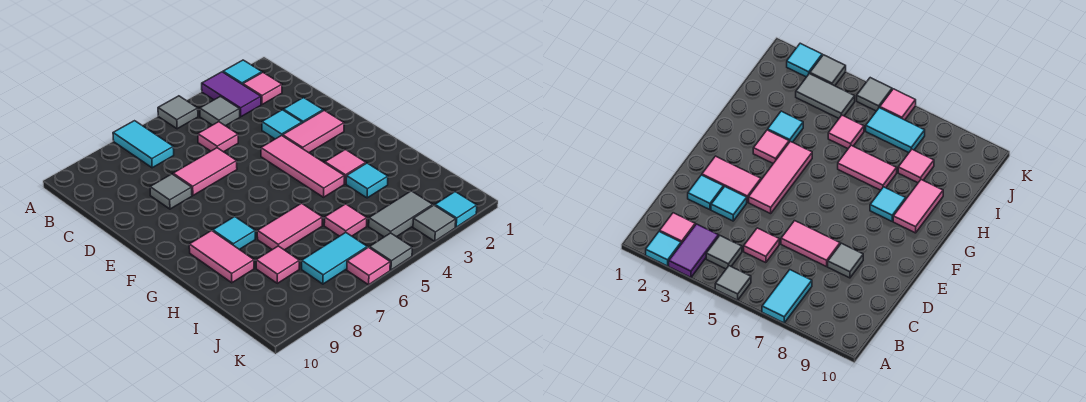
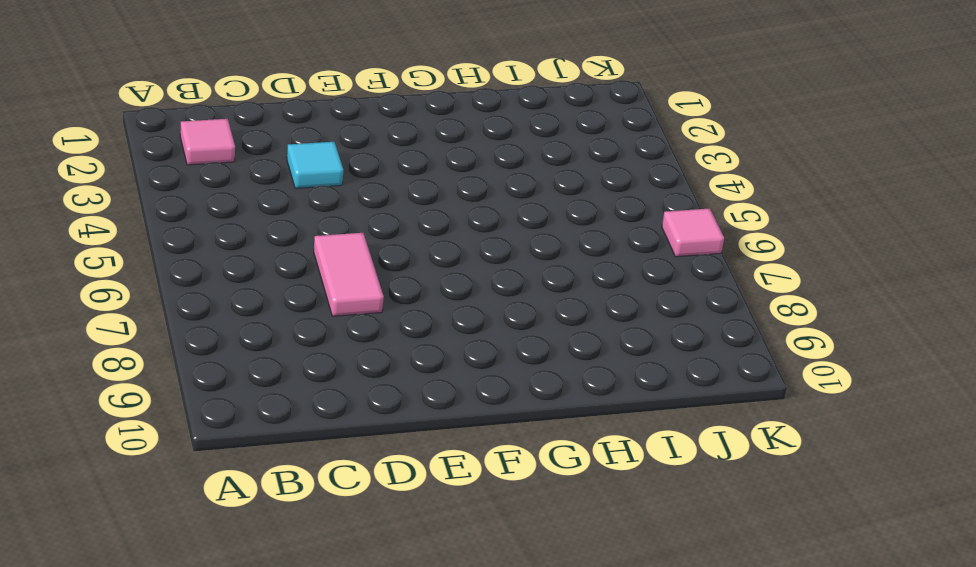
none -> cyan 1x1 tile [223,60,262,85]
none -> purple 1x2 tile [202,72,261,117]
none -> grey 1x1 tile [158,96,198,129]

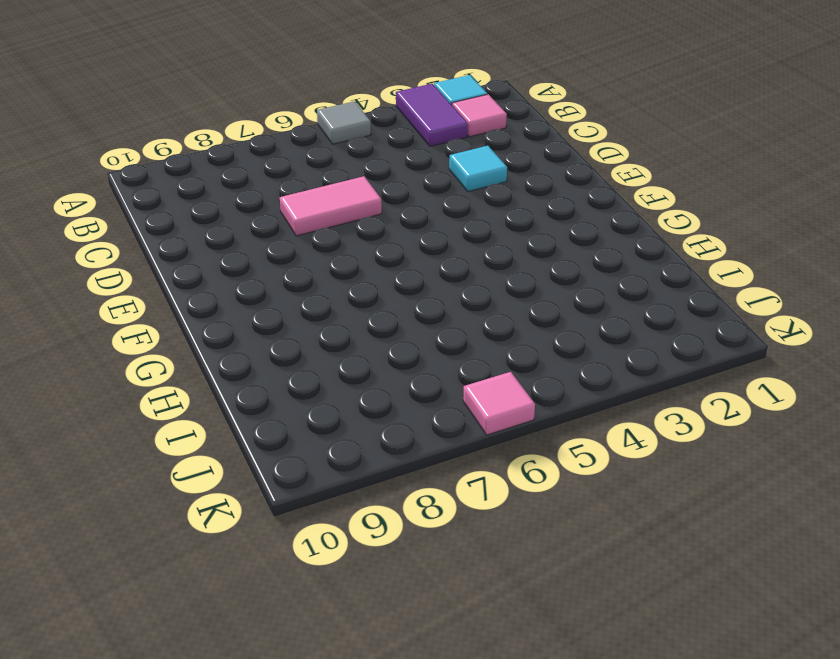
none -> cyan 1x2 tile [113,121,174,168]
none -> grey 1x1 tile [200,96,240,126]
none -> pink 1x1 tile [198,122,238,152]

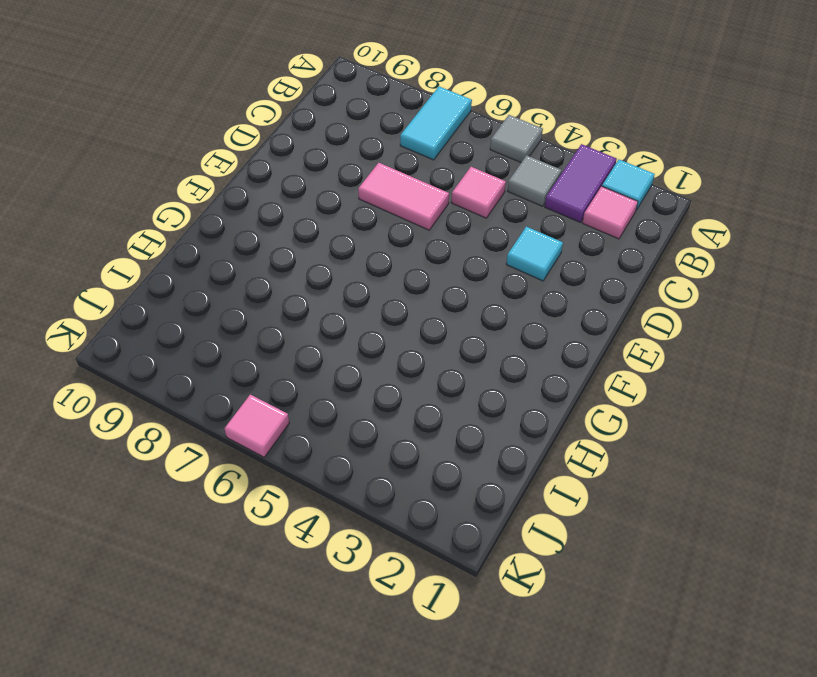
none -> cyan 1x1 tile [283,98,323,123]
none -> grey 1x1 tile [150,174,192,209]
none -> pink 1x2 tile [283,110,344,153]

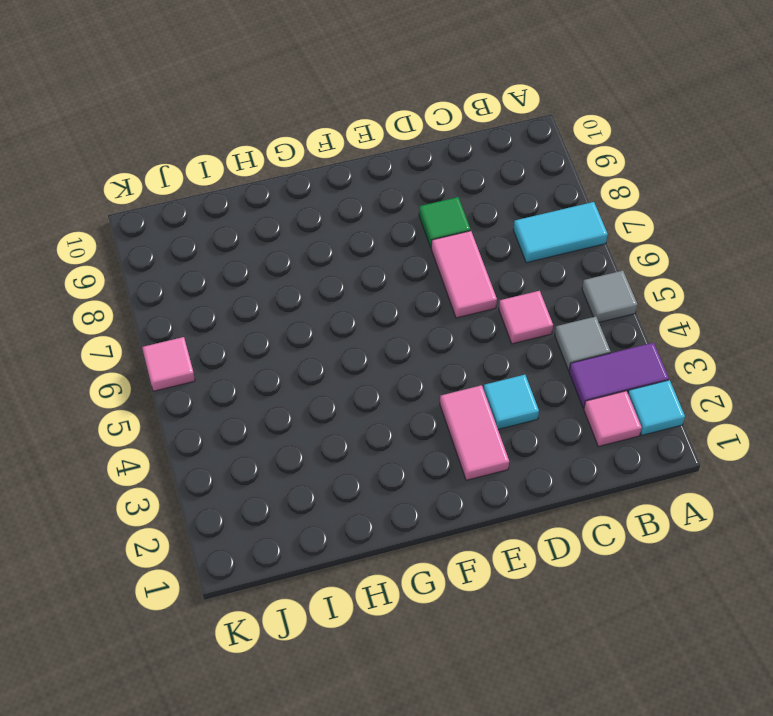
green 1x1 tile [419,197,471,247] -> grey 1x1 tile [150,174,192,209]
none -> cyan 1x1 tile [283,98,323,123]
none -> pink 1x3 tile [261,135,344,197]
none -> pink 1x1 tile [325,149,366,184]

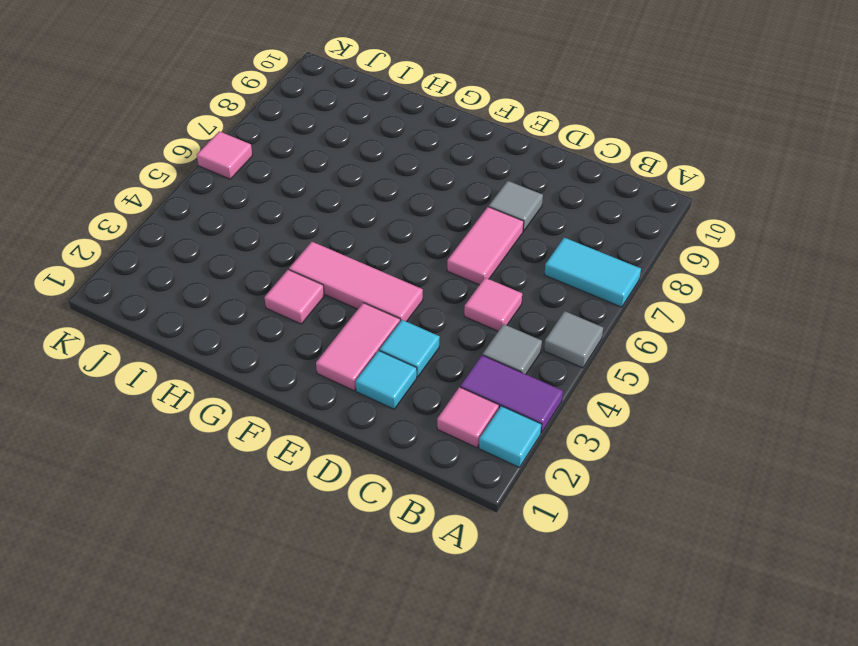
none -> cyan 1x1 tile [213,217,255,249]
none -> pink 1x2 tile [189,231,254,283]
none -> cyan 1x1 tile [346,163,388,198]

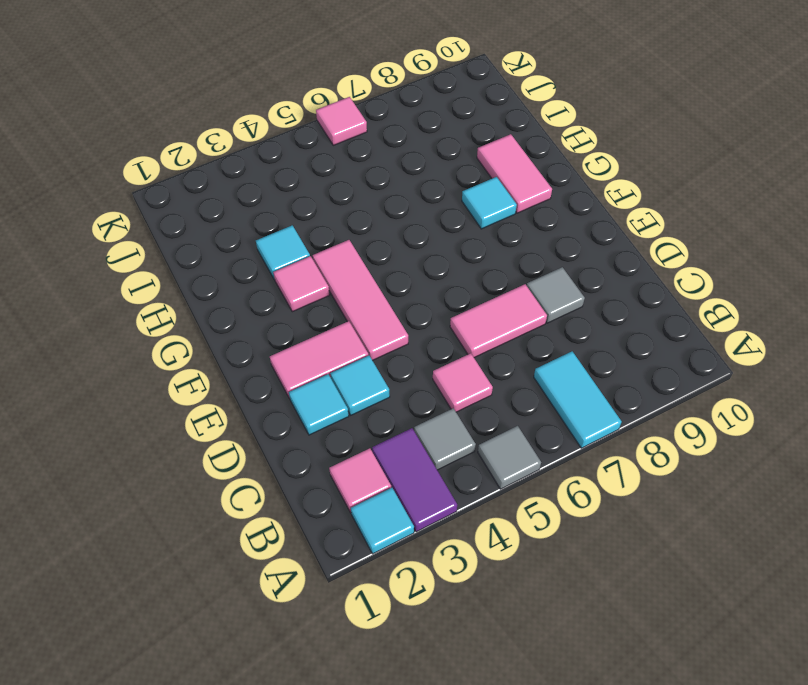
none -> pink 1x2 tile [257,203,322,250]
none -> pink 1x1 tile [324,204,367,236]
none -> pink 1x1 tile [256,246,299,283]

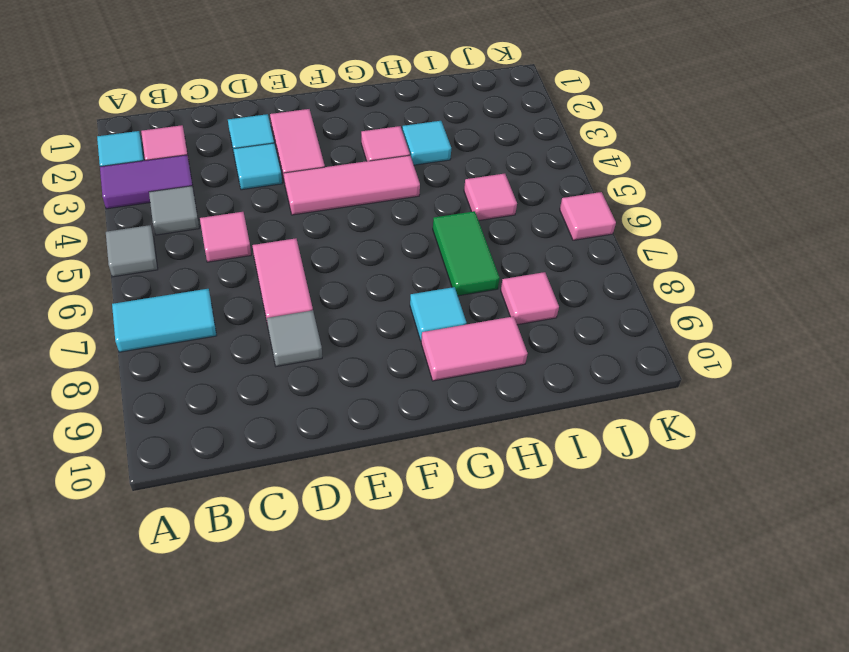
green 1x2 tile [433,211,500,296] -> pink 1x2 tile [257,203,322,250]
none -> grey 1x2 tile [369,191,433,237]
none -> cyan 1x2 tile [302,233,368,284]
none -> cyan 1x1 tile [435,192,477,227]

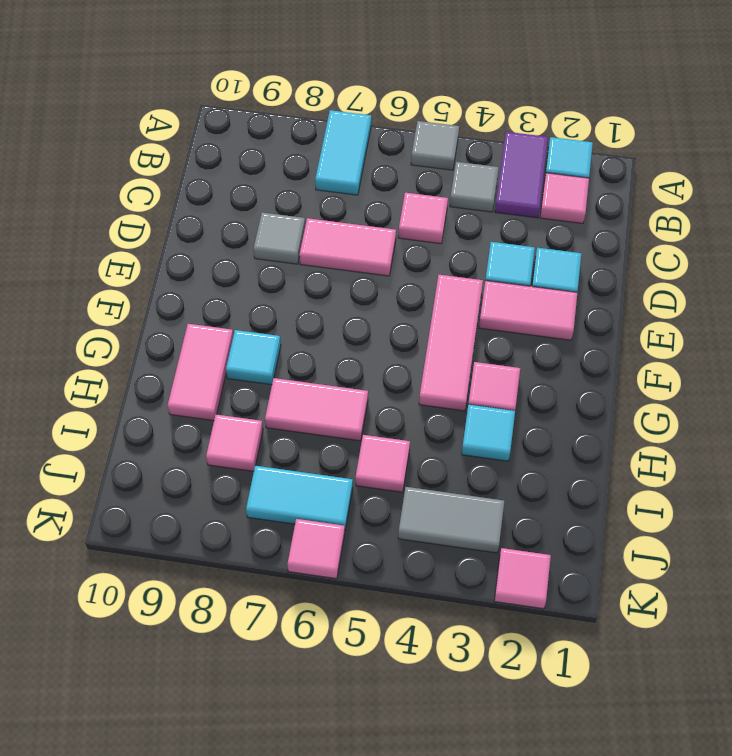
pink 1x1 tile [494,548,551,609] -> cyan 1x1 tile [435,192,477,227]
none -> grey 1x1 tile [413,205,456,241]
none -> grey 1x1 tile [369,233,412,270]

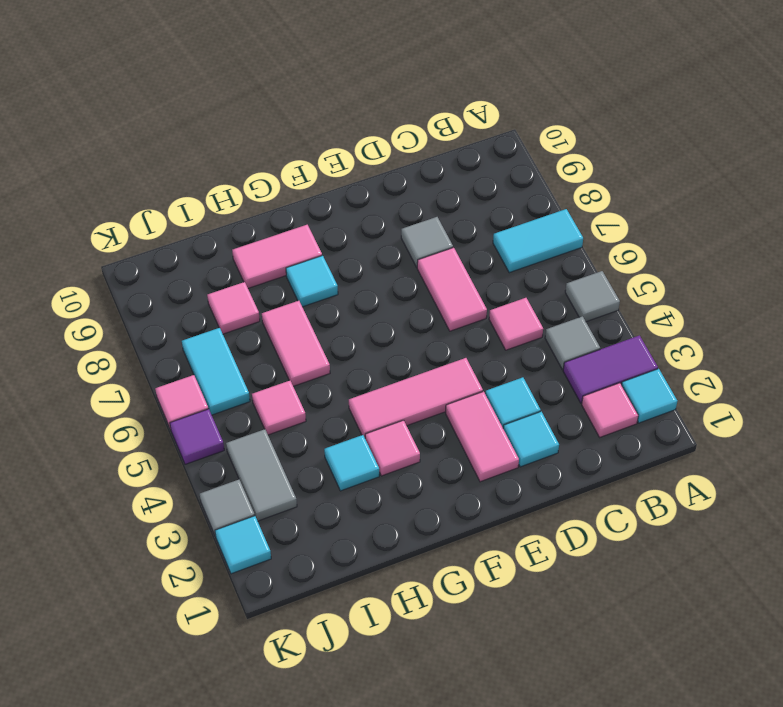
purple 1x1 tile [170,409,224,464] -> grey 1x1 tile [369,233,412,270]

